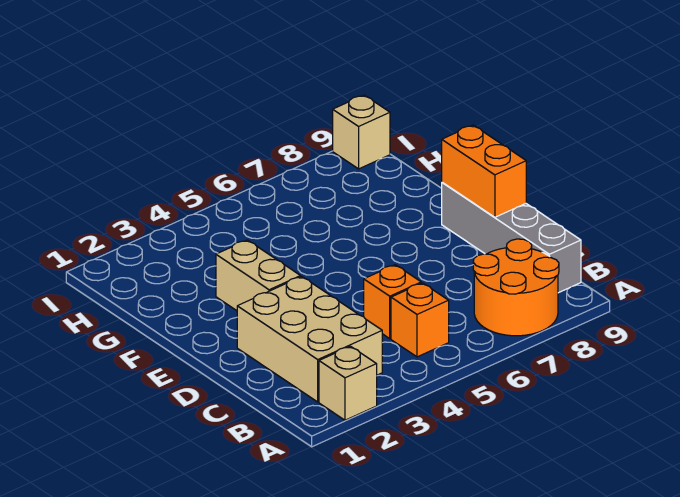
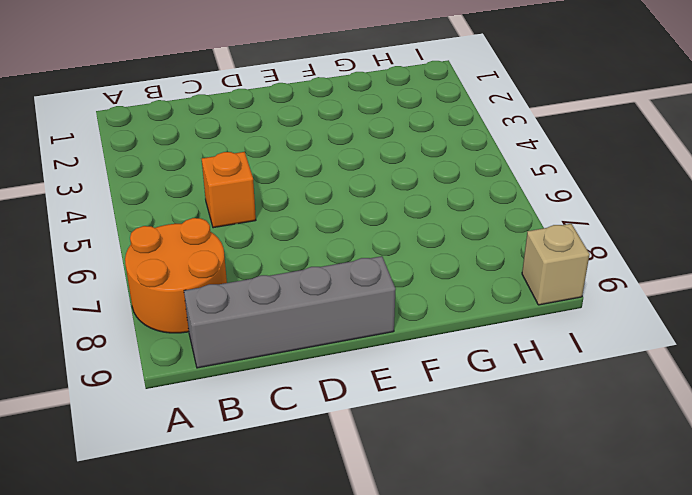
none -> tan 1x1 brick [319,346,377,420]
none -> tan 2x3 brick [237,277,382,402]

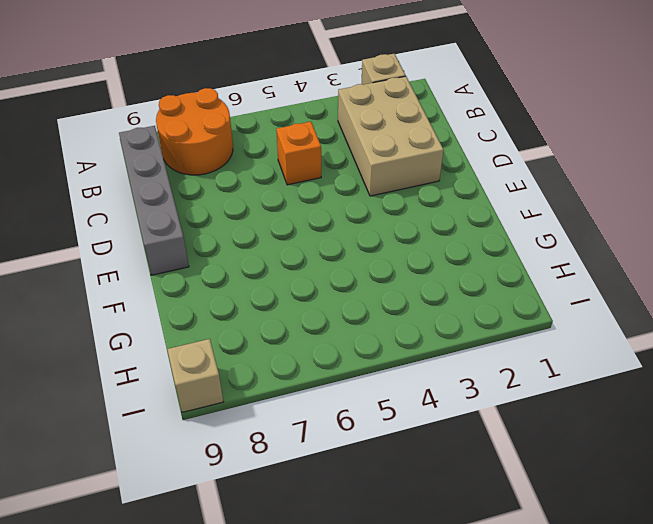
none -> orange 1x1 brick [391,283,449,357]
none -> tan 1x2 brick [216,240,301,311]

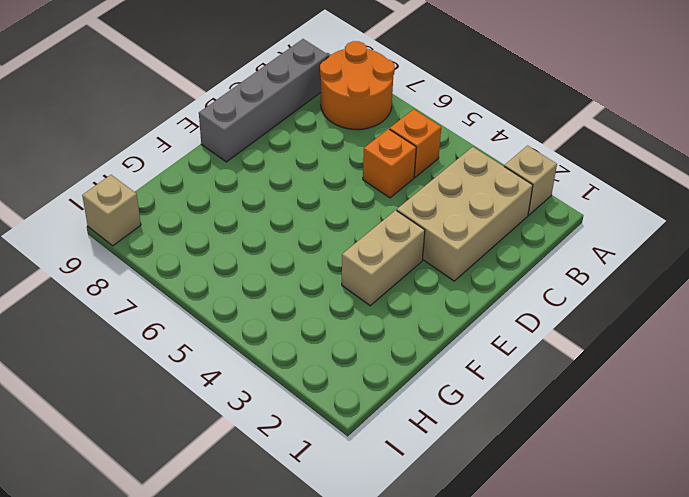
none -> orange 1x2 brick [442,125,526,217]

